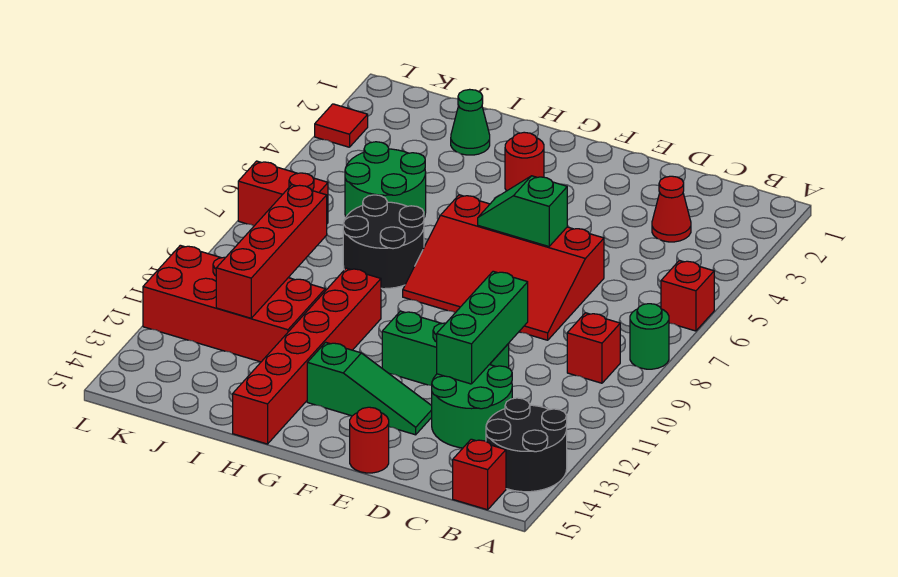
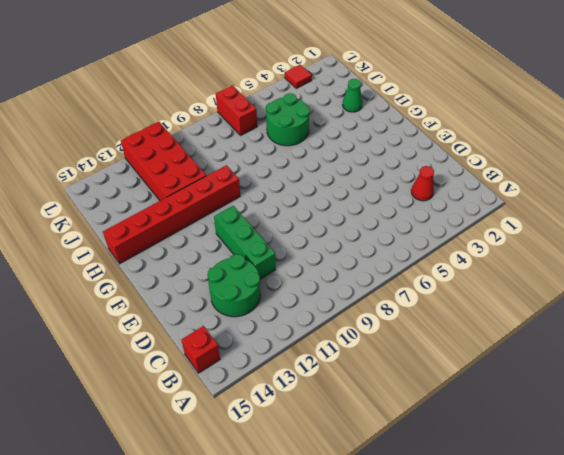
none -> red 1x1 brick [661,261,714,331]
none -> green 1x1 round brick [630,304,669,369]
none -> black 2x2 round brick [486,398,567,492]

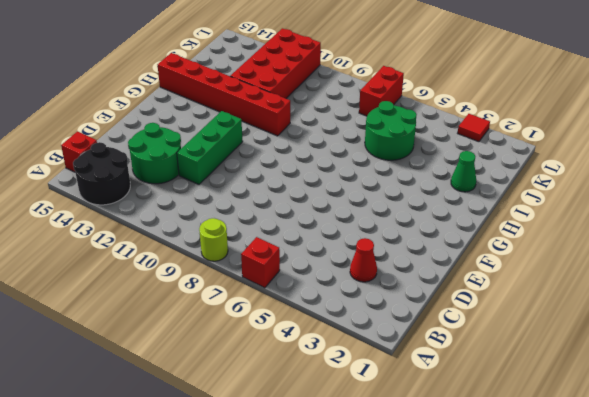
lime 1x1 round brick [199,218,228,261] -> green 1x1 round brick [630,304,669,369]
none -> red 1x1 brick [567,313,620,383]
none -> red 3x4 slope [403,195,604,340]
none -> green 1x3 slope [307,342,432,435]

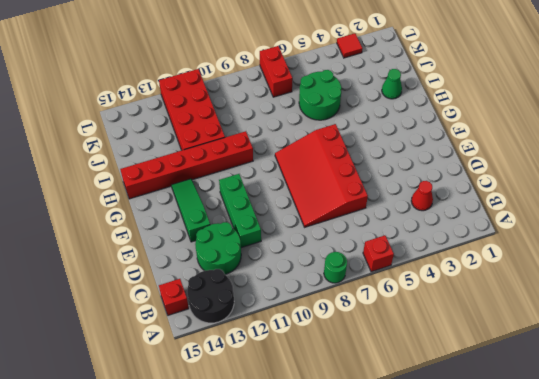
green 1x3 slope [171,179,210,242] -> green 1x3 slope turned to [307,342,432,435]
none -> red 1x1 brick [567,313,620,383]
none -> red 1x1 round brick [350,407,389,473]
none -> red 1x1 round brick [505,132,544,191]

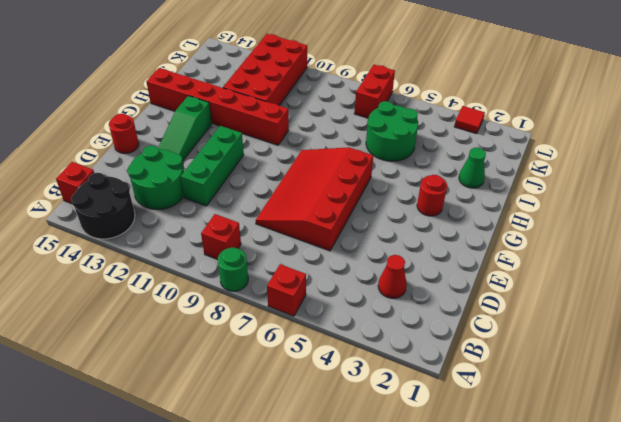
none -> black 2x2 round brick [343,195,424,289]
none -> green 1x3 brick [437,271,528,384]
none -> green 1x2 slope [478,176,567,246]

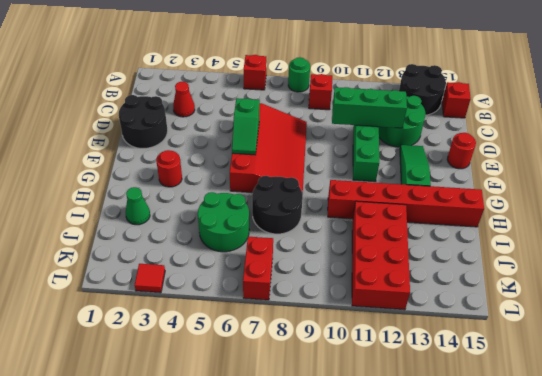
black 2x2 round brick [119,95,168,148] -> none
none -> red 1x4 brick [216,185,327,318]

